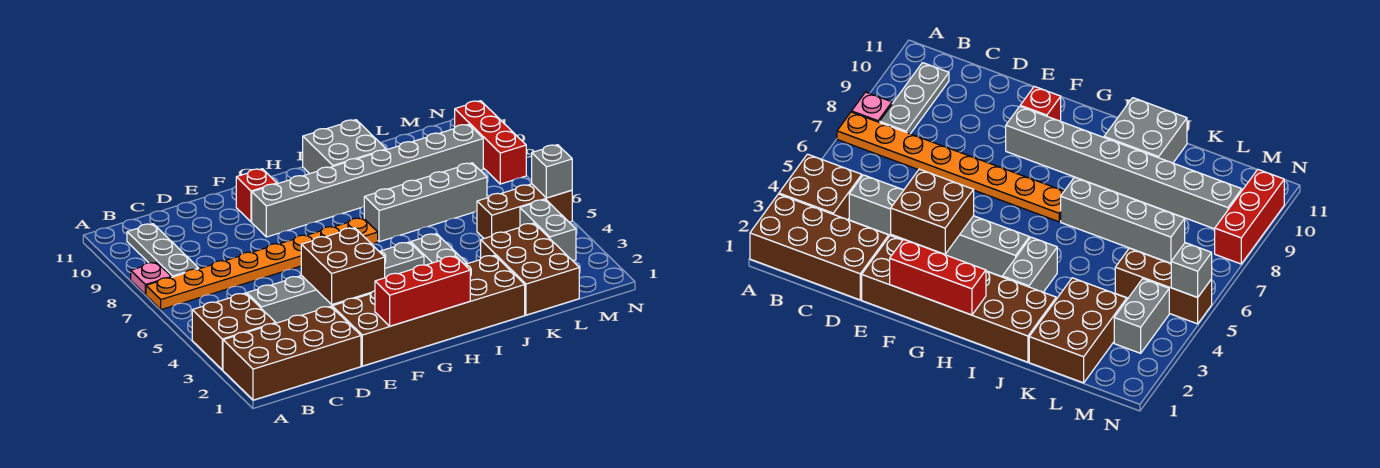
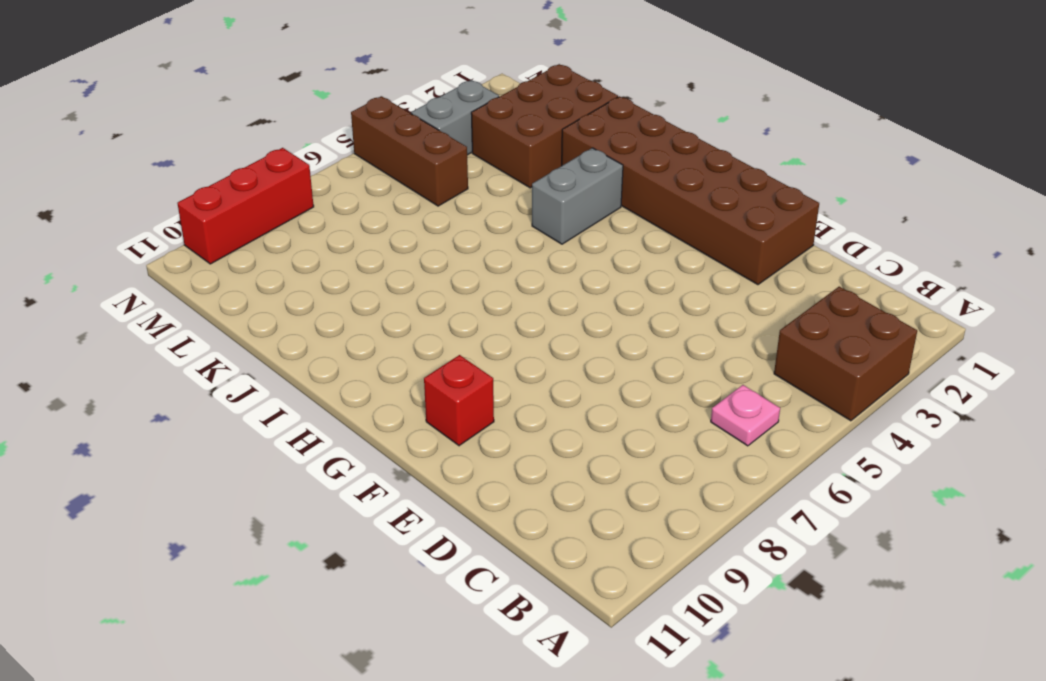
pink 1x1 plate [711,385,780,446] -> pink 1x1 plate moved to [131,262,171,295]
none -> brown 2x4 brick [223,306,361,400]
none -> orange 1x8 plate [146,218,378,310]
none -> grey 1x3 plate [127,224,199,277]

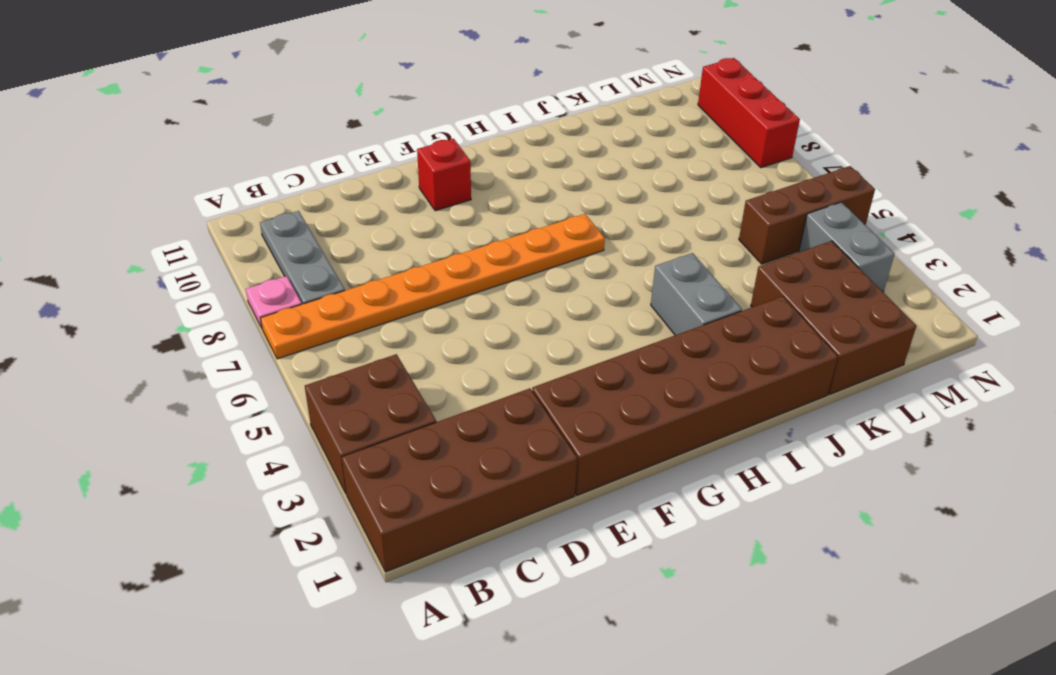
none -> grey 1x6 brick [247,242,424,323]
none -> grey 1x8 brick [252,124,483,237]
none -> grey 1x4 brick [364,163,487,242]

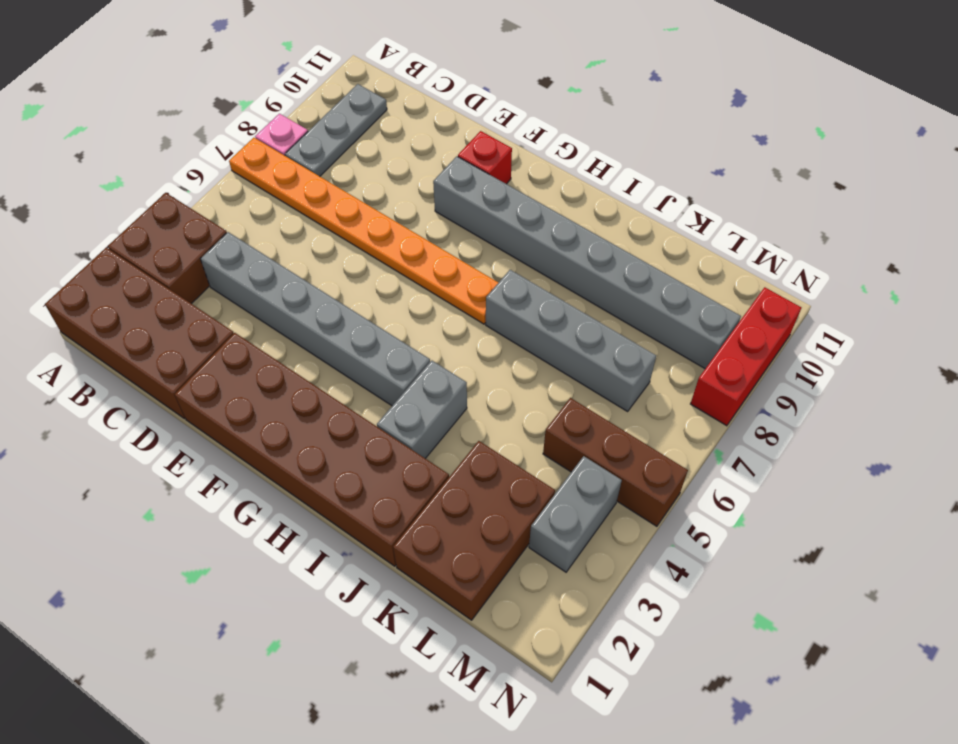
none -> grey 2x2 brick [303,120,386,174]
none -> brown 2x2 brick [301,228,385,304]
none -> red 1x3 brick [375,256,470,326]

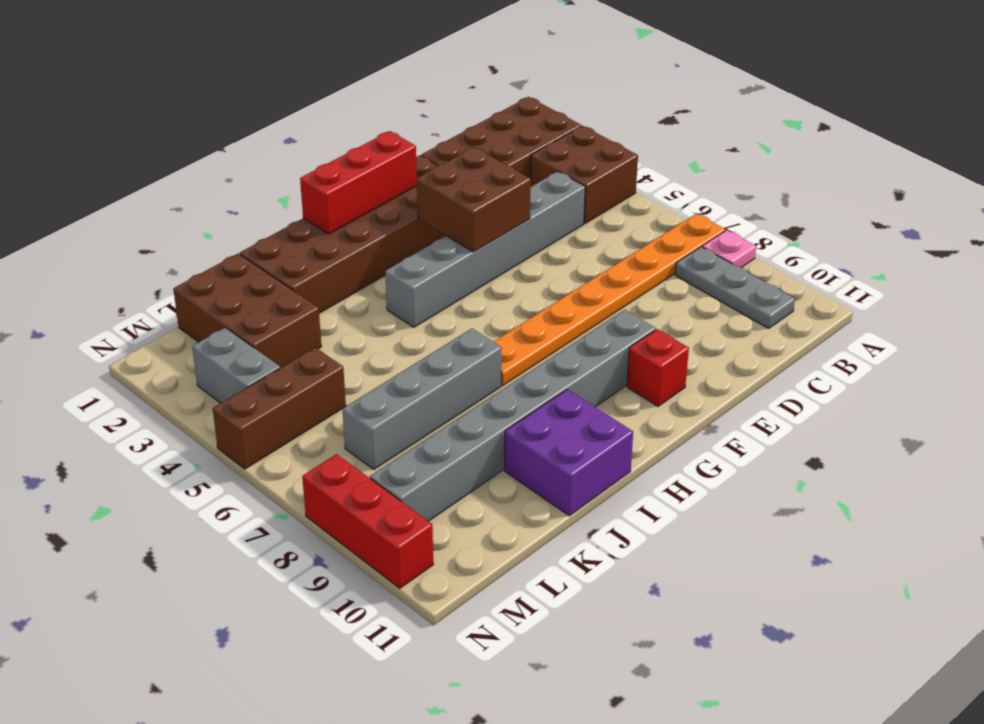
purple 2x2 brick [505,389,633,516] -> grey 2x2 brick [303,120,386,174]
none -> grey 1x2 brick [411,234,467,265]
none -> grey 1x1 brick [532,145,572,198]

